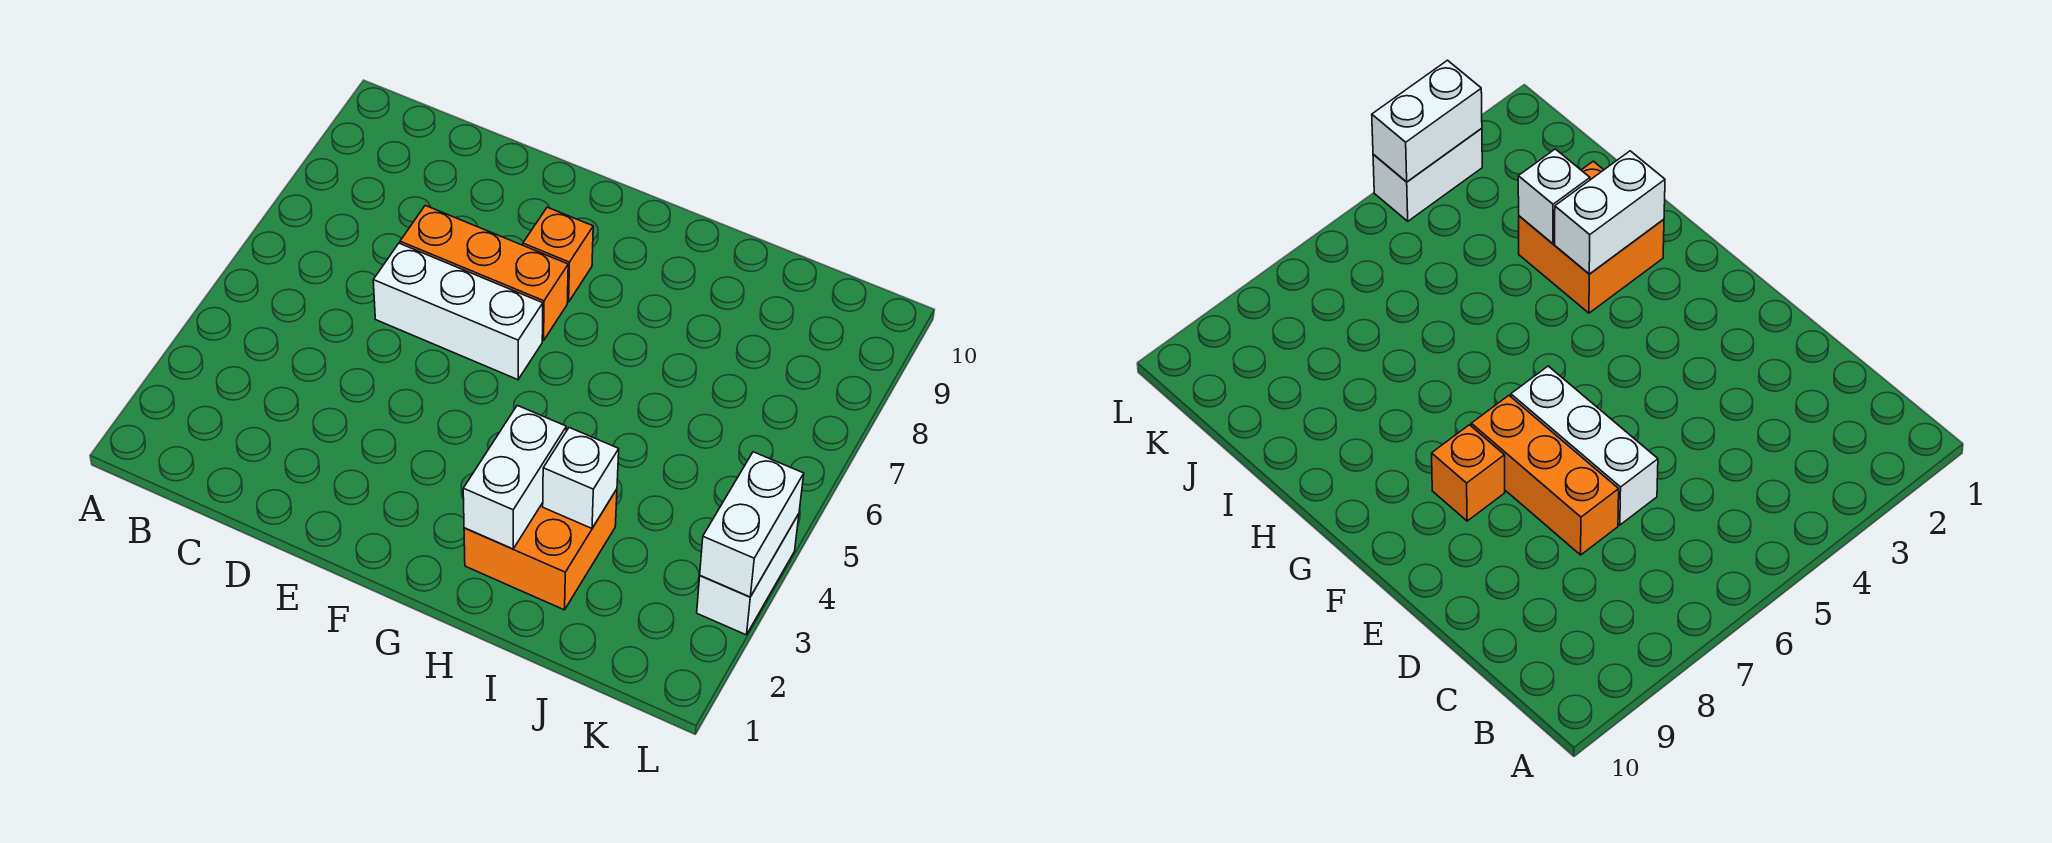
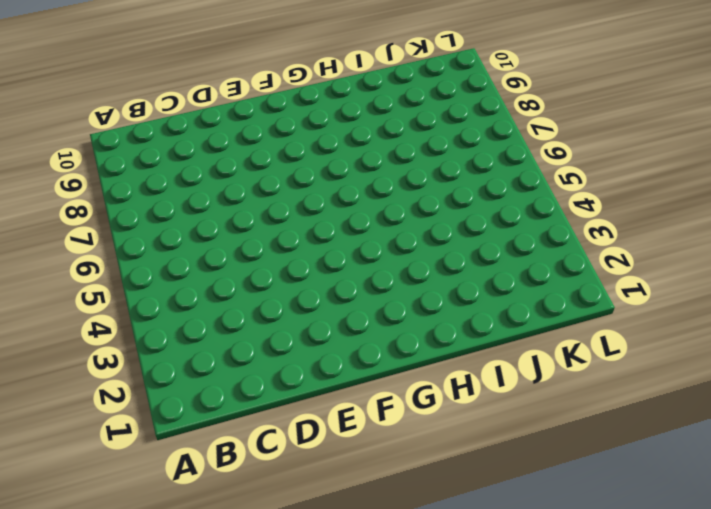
none -> white 1x3 brick [373,243,543,380]
none -> orange 1x3 brick [400,205,568,341]

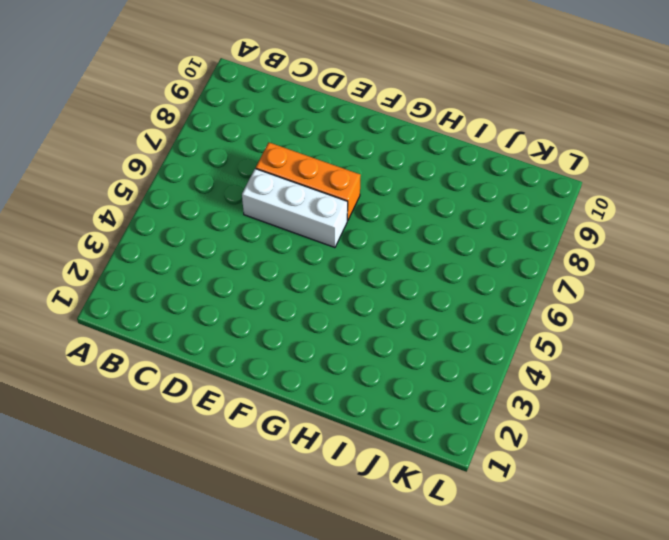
none -> orange 1x1 brick [523,207,593,302]
none -> orange 2x2 brick [464,489,617,610]

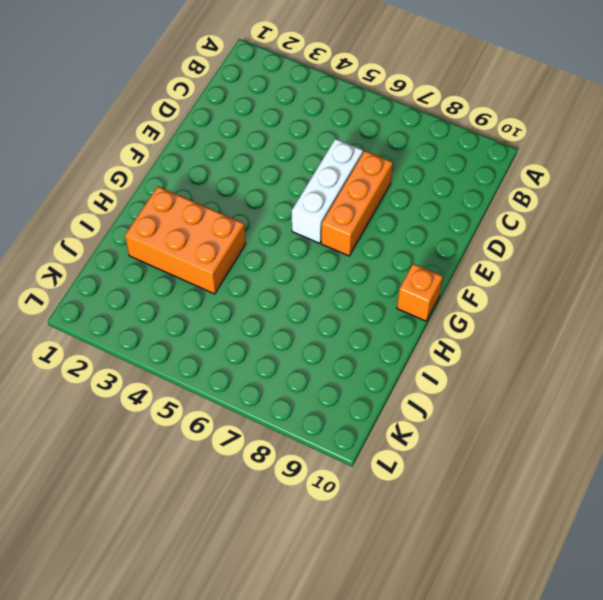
orange 1x1 brick [397,264,443,321] -> orange 1x1 brick moved to [523,207,593,302]
orange 2x3 brick [125,186,246,294] -> orange 2x2 brick [464,489,617,610]
none -> white 1x2 brick [697,514,799,635]
none -> white 1x2 brick [463,405,566,549]

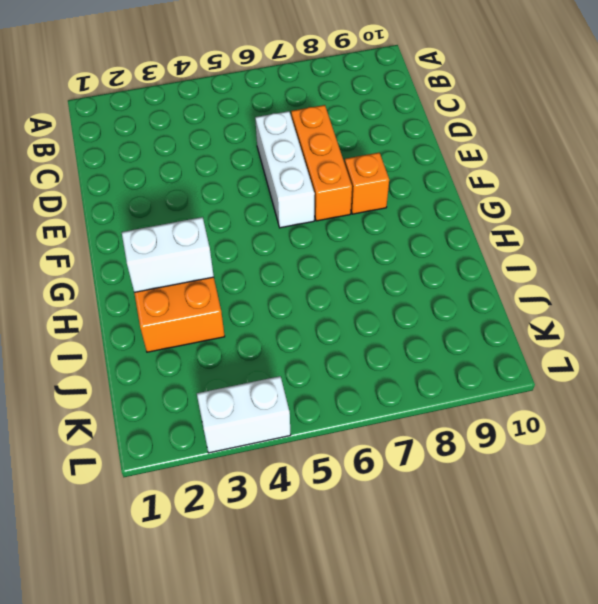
none -> white 1x1 brick [543,428,619,528]
none -> white 1x2 brick [700,452,804,597]

